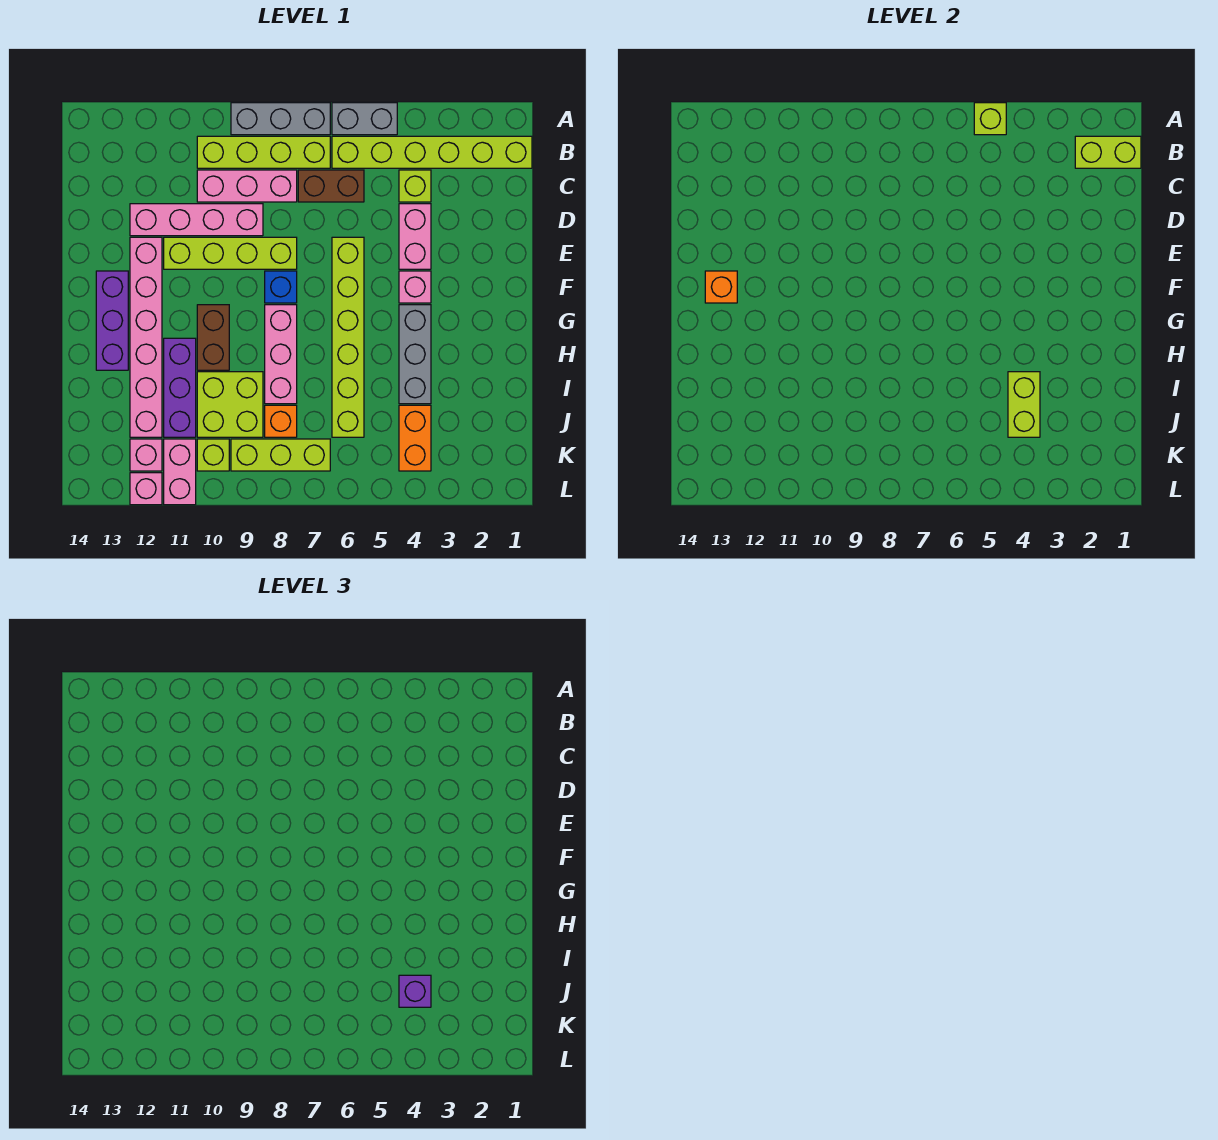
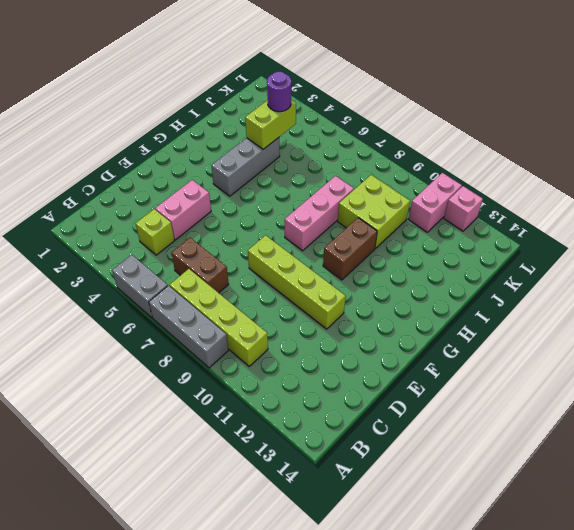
purple 1x1 round brick [267,72,291,112] -> purple 1x1 brick [399,975,431,1007]
none -> lime 1x6 brick [332,136,532,168]
none -> pink 1x3 brick [197,170,297,202]
none -> pink 1x4 brick [130,204,263,236]
none -> lime 1x6 brick [332,237,364,437]

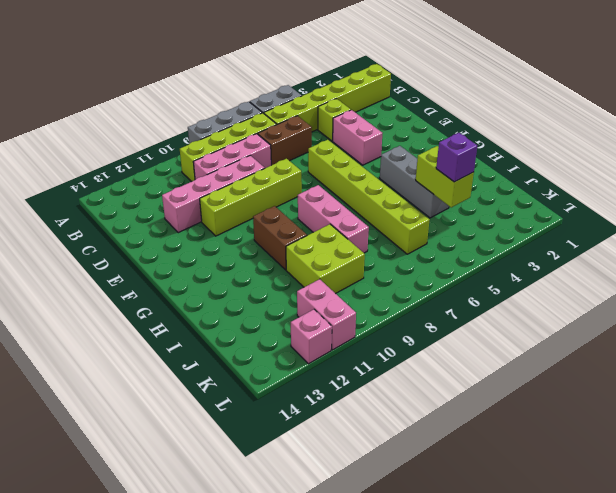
none -> pink 1x6 brick [130,237,162,437]
none -> pink 1x1 brick [399,271,431,303]
none -> blue 1x1 brick [265,271,297,303]
none -> purple 1x3 brick [96,271,128,370]

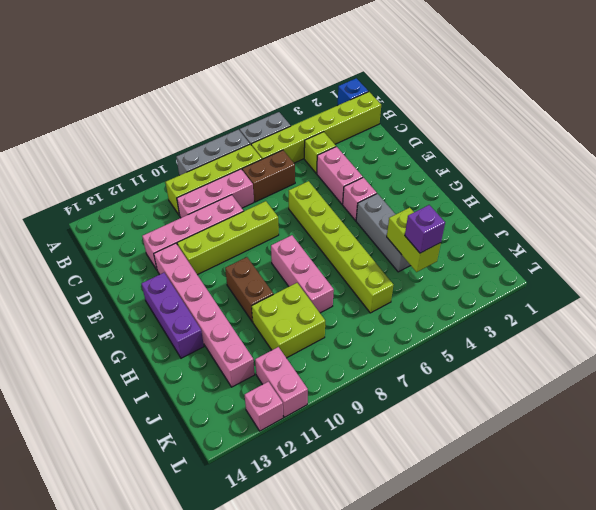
blue 1x1 brick [338,78,368,105] -> blue 1x1 brick moved to [265,271,297,303]
none -> purple 1x3 brick [164,338,196,437]
none -> orange 1x2 brick [399,405,431,471]
none -> orange 1x1 brick [265,405,297,437]
none -> lime 1x3 brick [231,439,330,471]

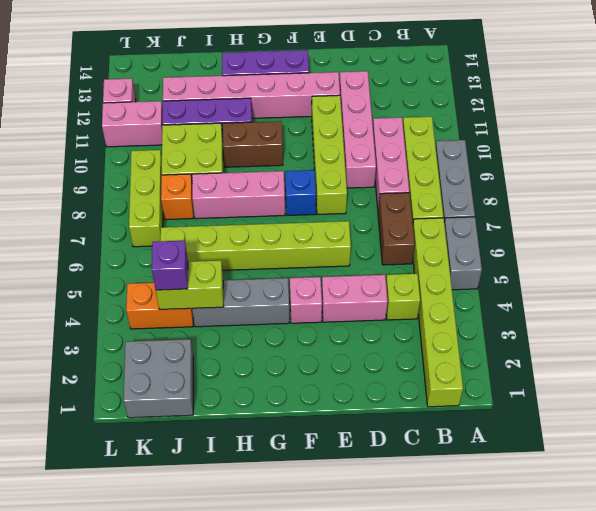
grey 2x2 brick [123,339,193,418] -> none
none -> lime 1x1 brick [197,439,229,471]
none -> pink 1x1 brick [130,439,162,471]
none -> lime 1x1 brick [974,103,1006,135]
none -> lime 1x2 brick [1075,136,1141,168]

